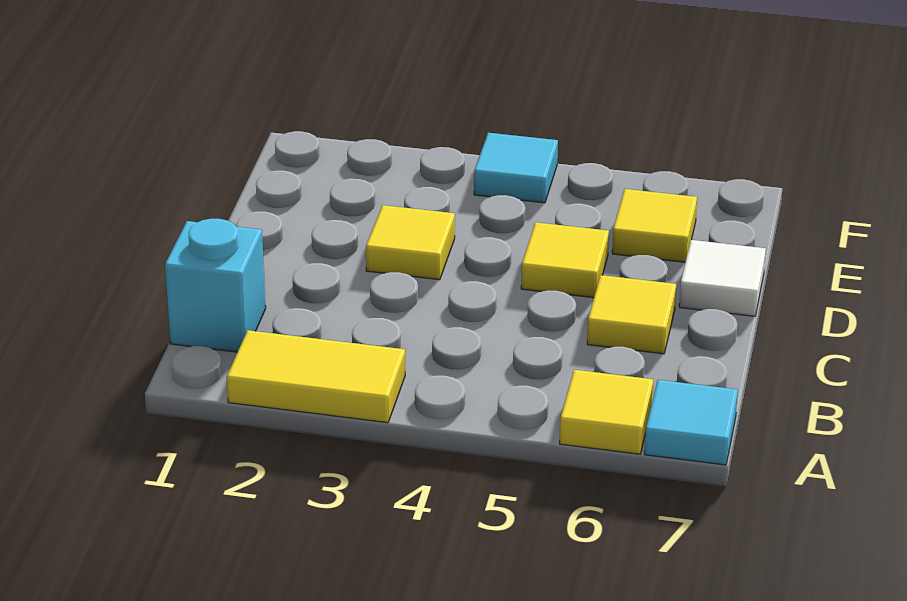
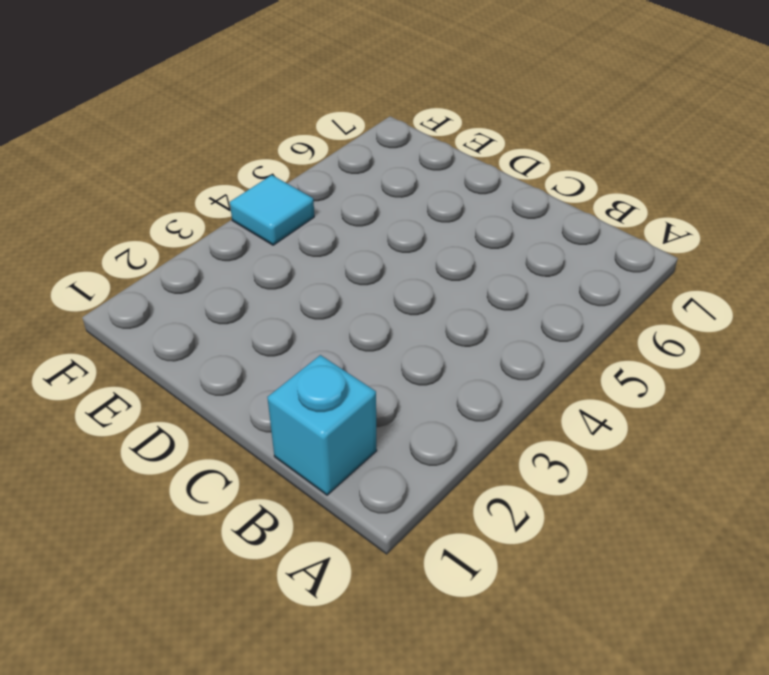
none -> yellow 1x2 tile [227,330,405,423]
none -> yellow 1x1 tile [560,370,653,454]

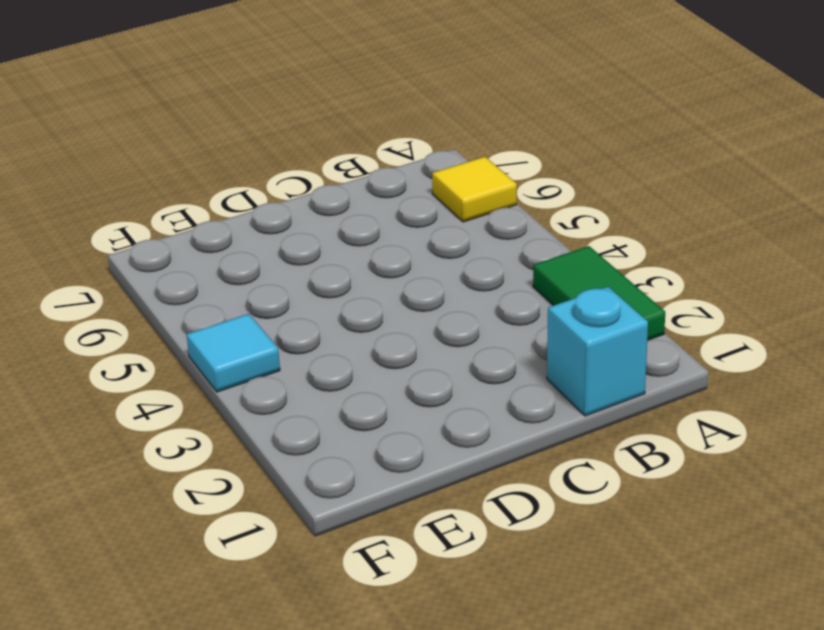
green 1x2 tile [533,246,665,340] -> yellow 1x2 tile [227,330,405,423]
none -> cyan 1x1 tile [645,380,738,465]
none -> yellow 1x1 tile [587,275,676,354]

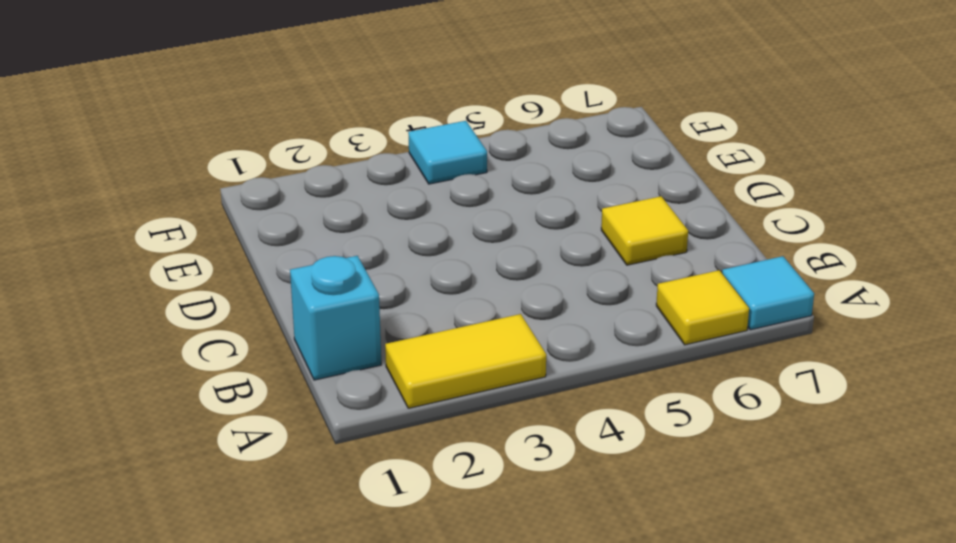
none -> yellow 1x1 tile [366,205,455,280]
none -> yellow 1x1 tile [521,222,609,298]

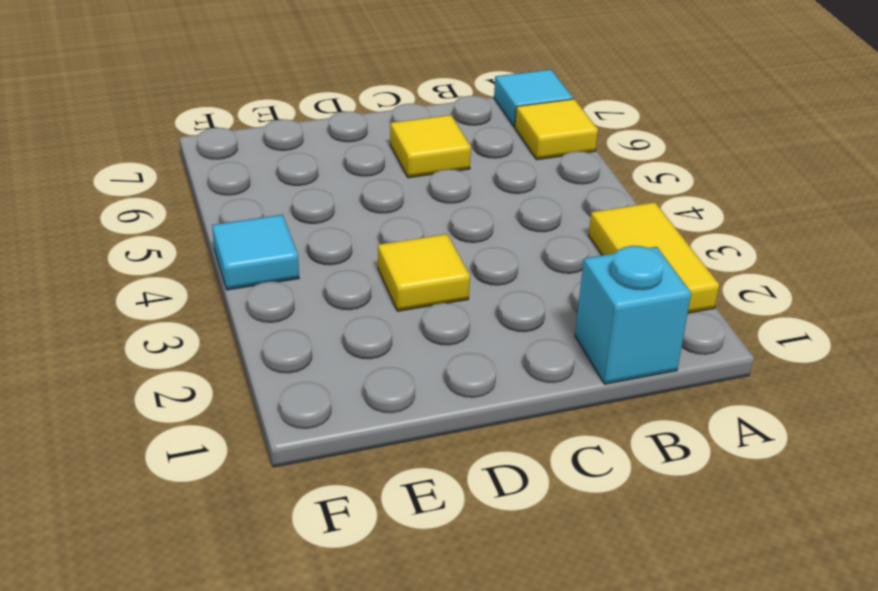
none -> yellow 1x1 tile [521,222,609,298]
none -> white 1x1 tile [679,240,766,316]

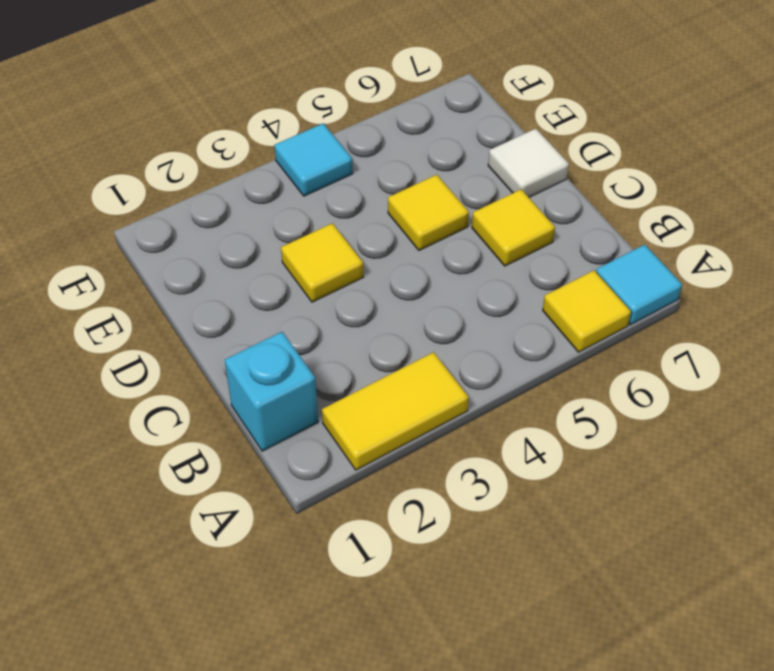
none -> yellow 1x1 tile [612,189,697,262]

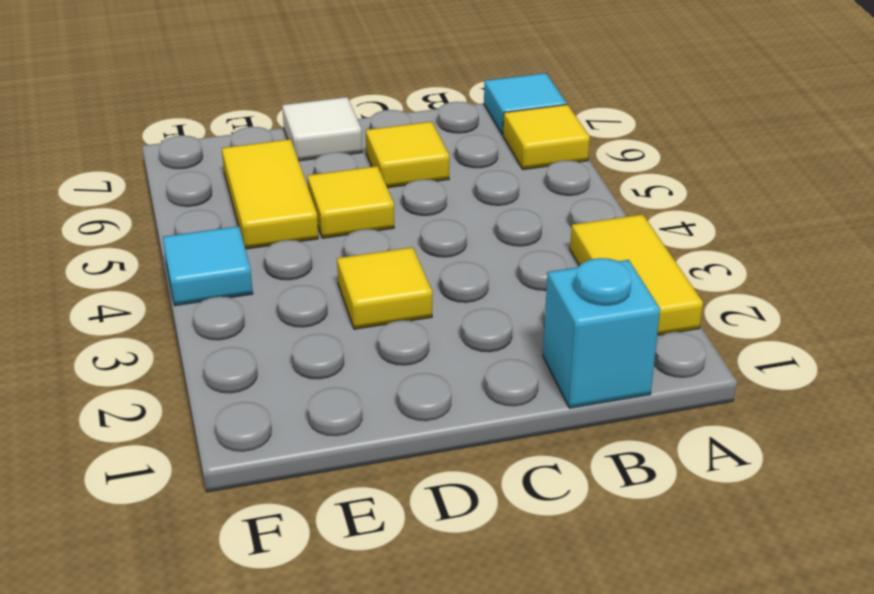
yellow 1x2 tile [222,139,318,249] -> yellow 1x1 tile [612,189,697,262]

